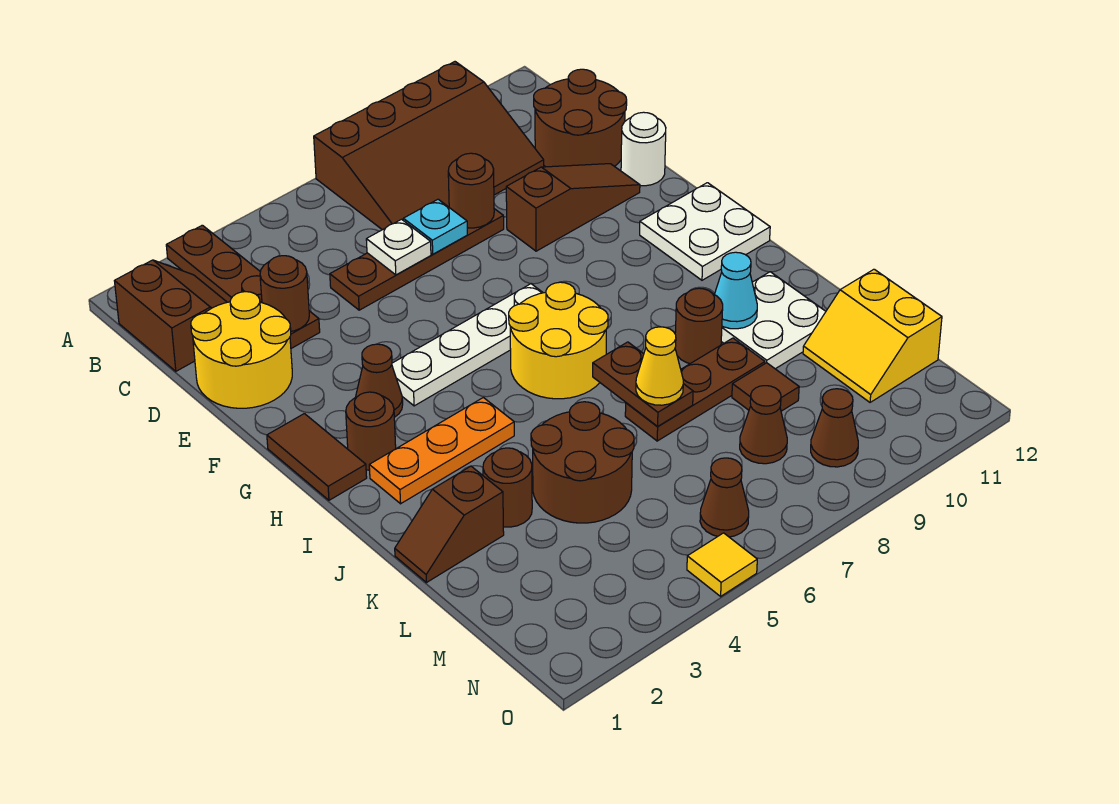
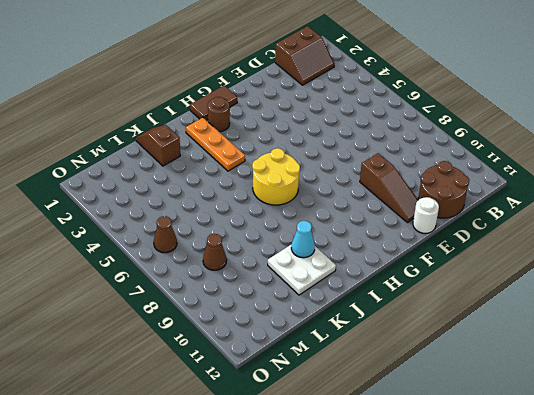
none -> brown 1x4 plate [166,225,320,348]
none -> brown 3x4 slope [314,62,544,230]
none -> yellow 2x2 round brick [191,292,292,408]
none -> brown 1x4 plate [330,209,504,310]

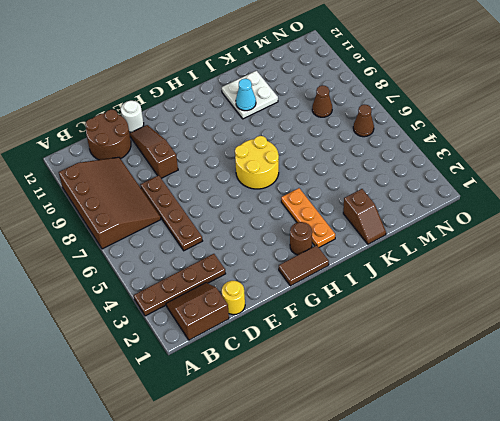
yellow 1x1 round brick [222,281,245,315] -> yellow 2x2 round brick [191,292,292,408]
none -> brown 1x1 cone [356,344,403,417]
none -> white 1x4 plate [392,284,543,406]
none -> white 2x2 plate [640,183,770,280]
none -> brown 1x1 round brick [675,288,723,364]

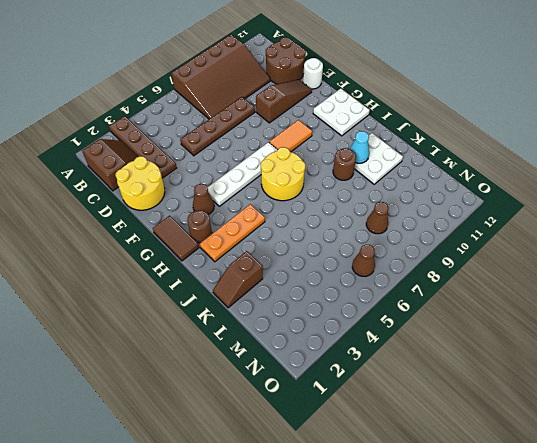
orange 1x2 tile [269,120,312,152] -> none
none -> brown 1x1 round brick [483,448,532,527]
none -> brown 2x2 round brick [531,402,634,523]
none -> brown 1x3 plate [625,338,765,441]
none -> brown 1x1 tile [732,363,799,411]

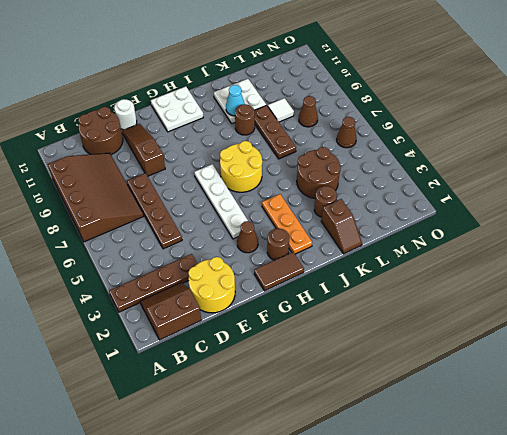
white 1x1 tile [268,98,294,122] -> brown 1x1 tile [732,363,799,411]
none -> yellow 2x2 slope [803,269,942,402]
none -> brown 1x1 cone [811,389,858,467]
none -> yellow 1x1 tile [687,533,757,596]
none -> brown 1x1 round brick [260,256,309,331]

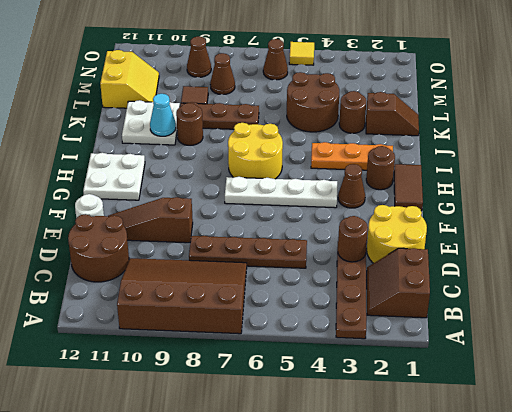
none -> white 1x1 plate [366,219,431,275]
none -> cyan 1x1 plate [403,199,467,254]
none -> brown 1x1 round brick [448,153,494,228]
none -> brown 1x2 plate [593,342,693,427]

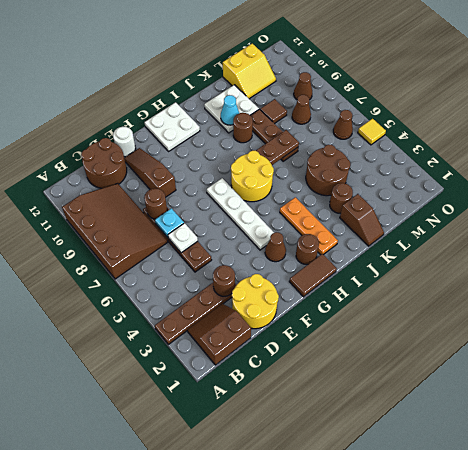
none -> yellow 1x1 cone [636,327,683,405]

